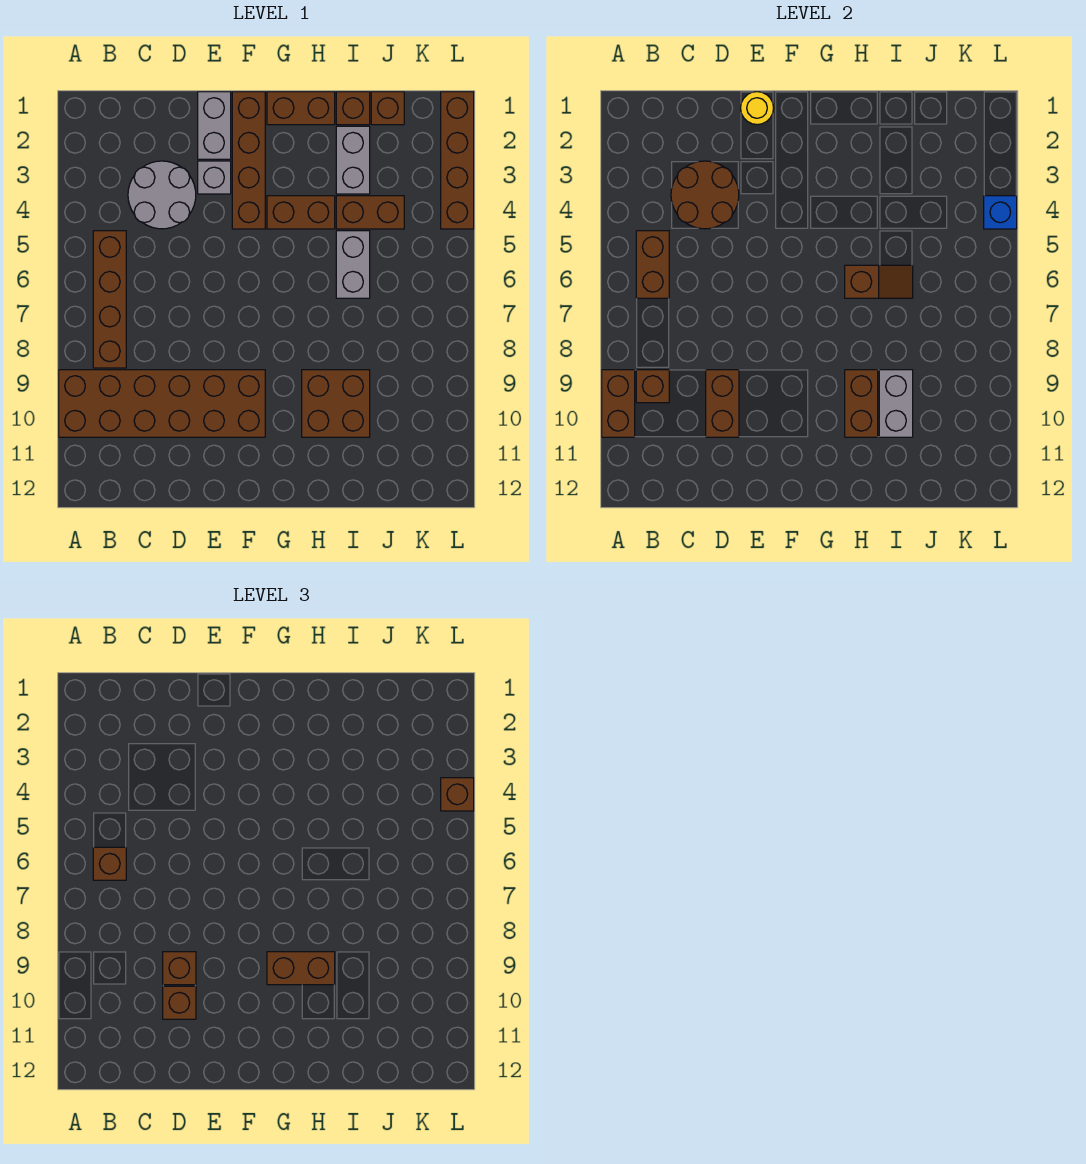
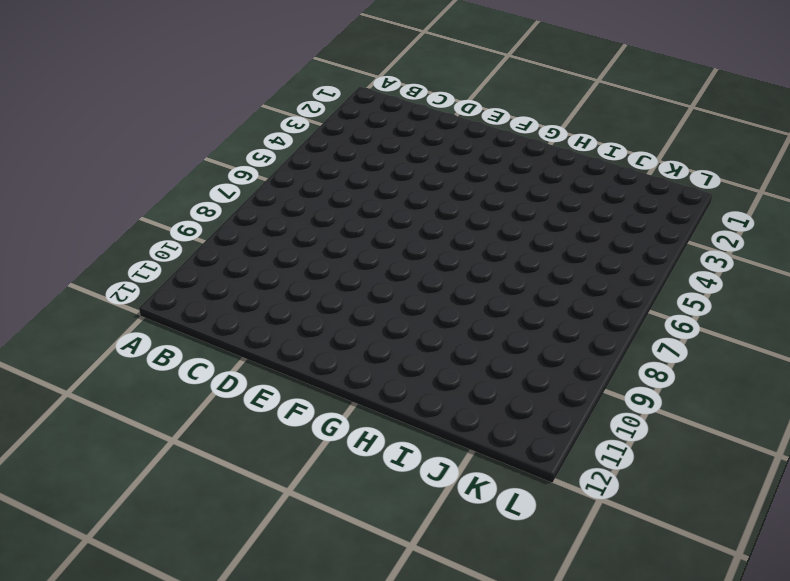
none -> brown 2x6 brick [59,370,265,437]
none -> brown 1x4 brick [93,231,126,368]
none -> grey 2x2 round brick [128,161,196,229]
none -> grey 1x2 brick [198,92,231,159]

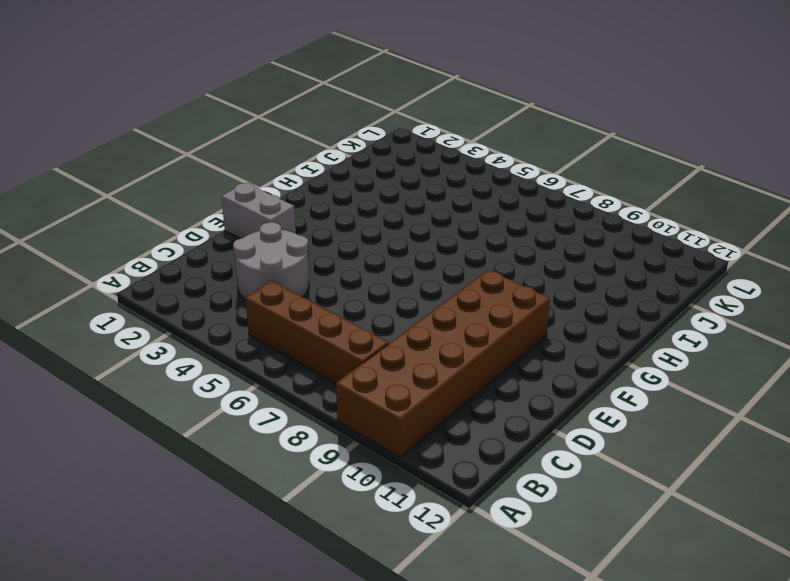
none -> grey 1x1 brick [198,161,231,194]
none -> brown 1x4 brick [232,92,265,229]
none -> brown 1x2 brick [267,92,335,125]
none -> brown 1x2 brick [267,196,335,229]

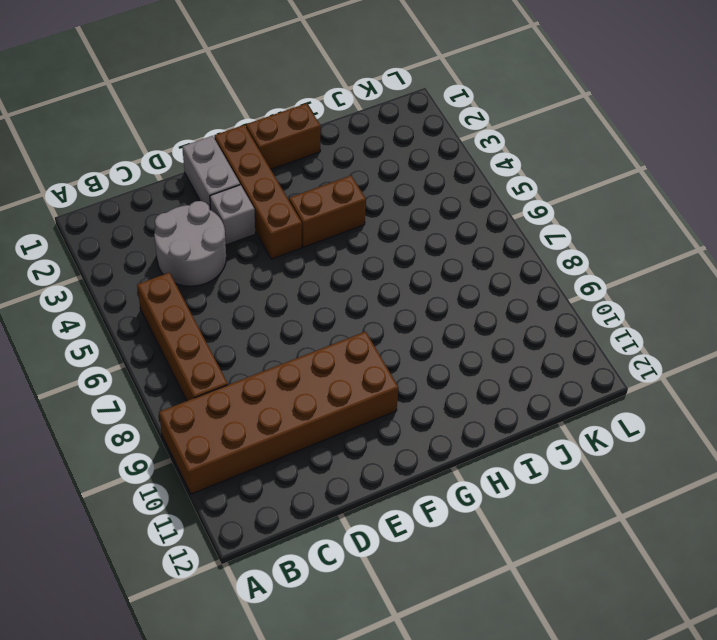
none -> brown 2x2 brick [302,370,370,437]
none -> brown 1x1 brick [336,92,370,125]
none -> grey 1x2 brick [336,126,370,194]
none -> brown 1x2 brick [336,196,404,229]

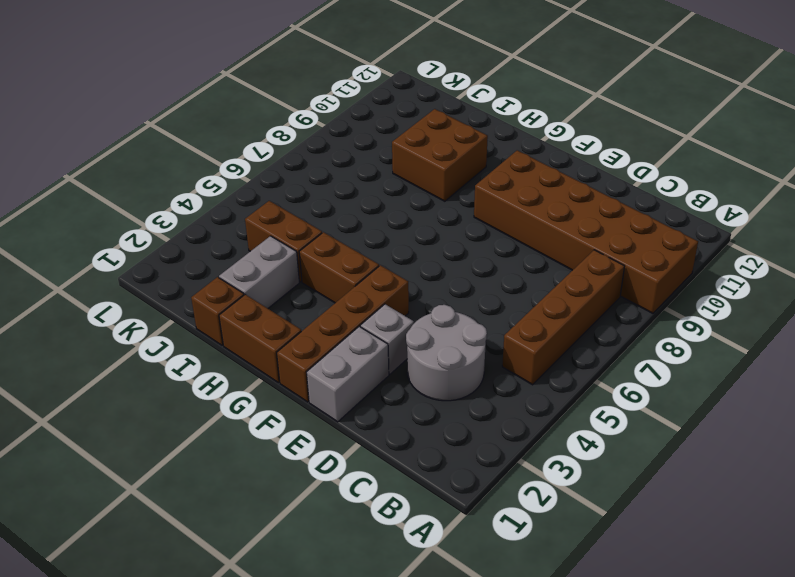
none -> grey 1x2 brick [336,231,370,298]
none -> brown 1x1 brick [371,92,404,125]
none -> brown 1x4 brick [441,92,474,229]
none -> brown 1x2 brick [602,370,635,437]

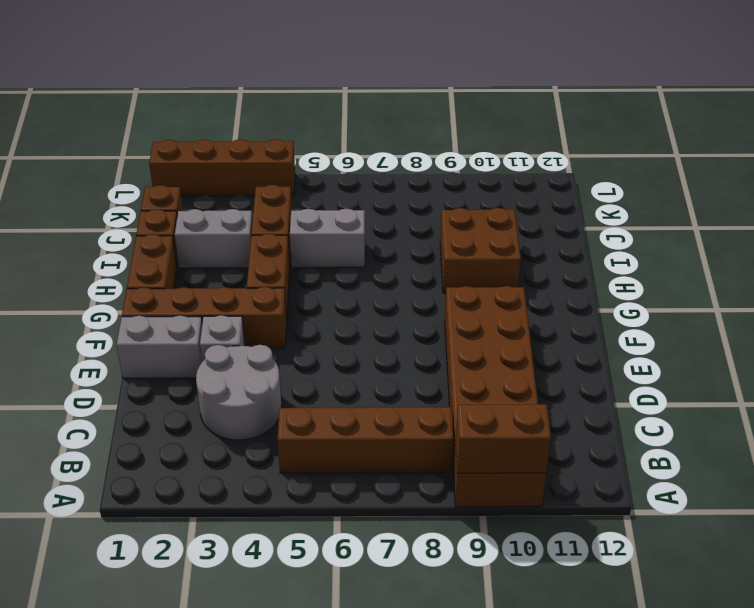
none -> brown 1x2 brick [636,231,669,298]
none -> brown 1x1 brick [636,370,669,403]
none -> brown 2x2 round brick [671,161,739,229]
none -> brown 1x2 brick [706,370,739,437]

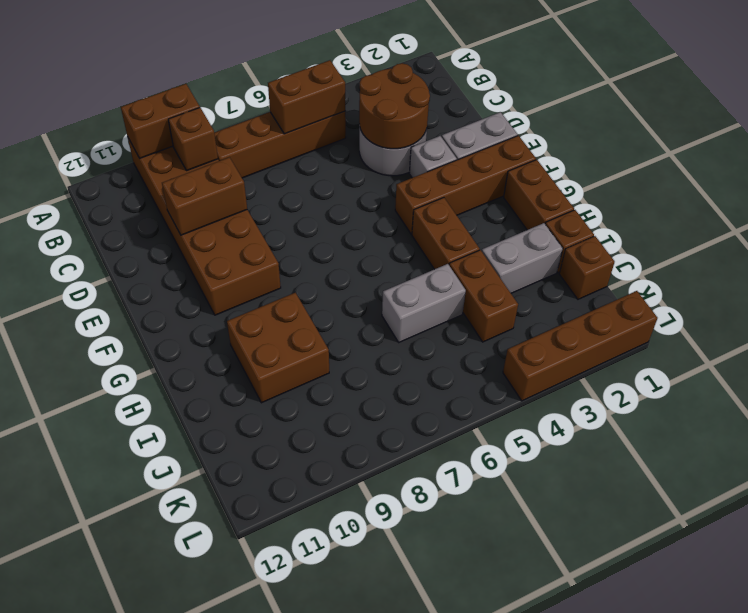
none -> yellow 1x1 round brick [741,92,774,125]
none -> brown 1x2 slope [845,265,913,298]
none -> brown 1x2 brick [845,370,878,437]
none -> grey 1x2 brick [879,370,913,437]

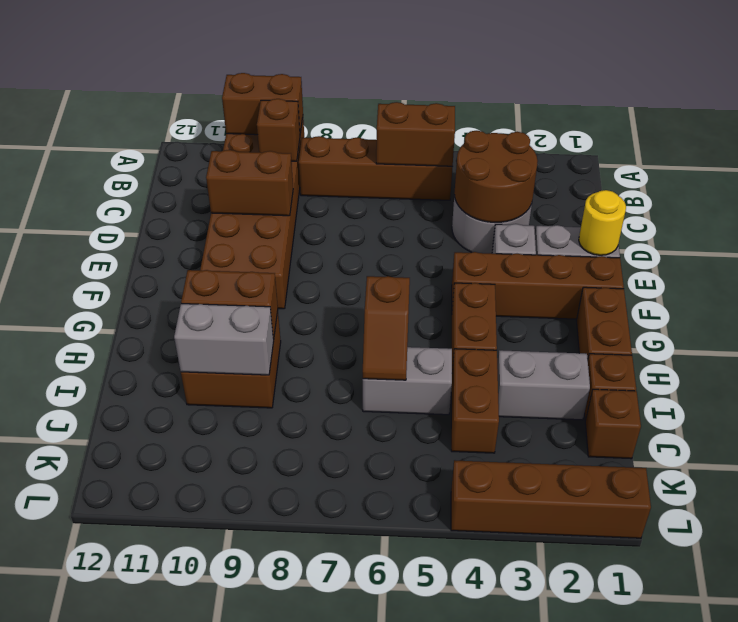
none -> blue 1x1 brick [984,196,1017,229]
none -> brown 1x1 brick [93,847,126,880]
none -> brown 1x1 brick [163,952,196,985]
none -> brown 1x1 brick [163,986,196,1019]

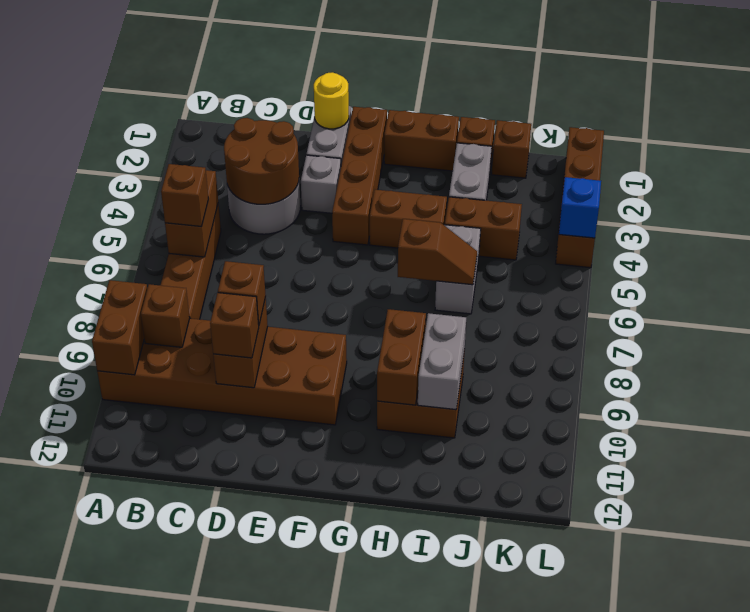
none -> brown 1x2 brick [267,952,335,985]
none -> brown 1x1 brick [441,778,474,811]

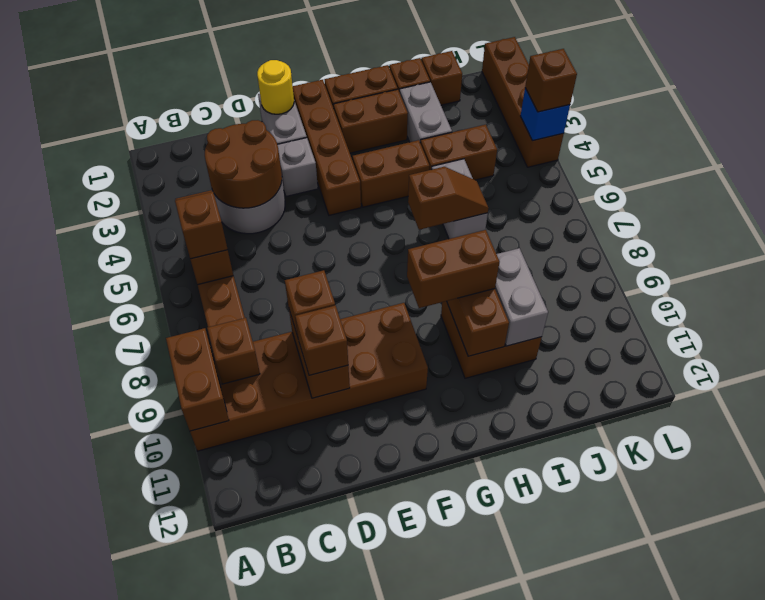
brown 1x2 brick [334,89,408,153] -> none

